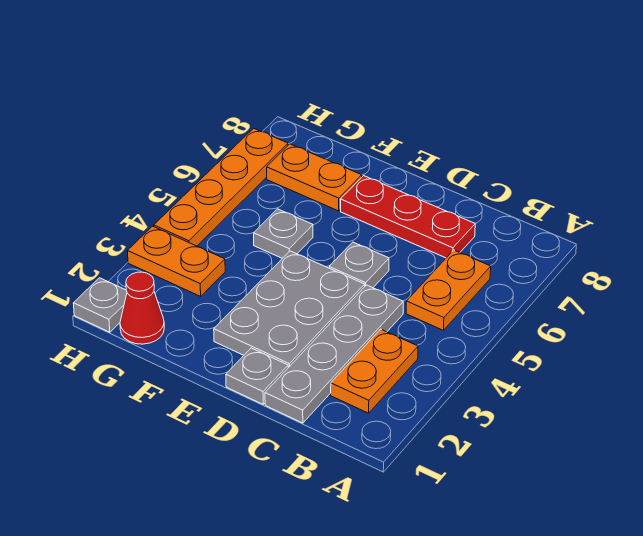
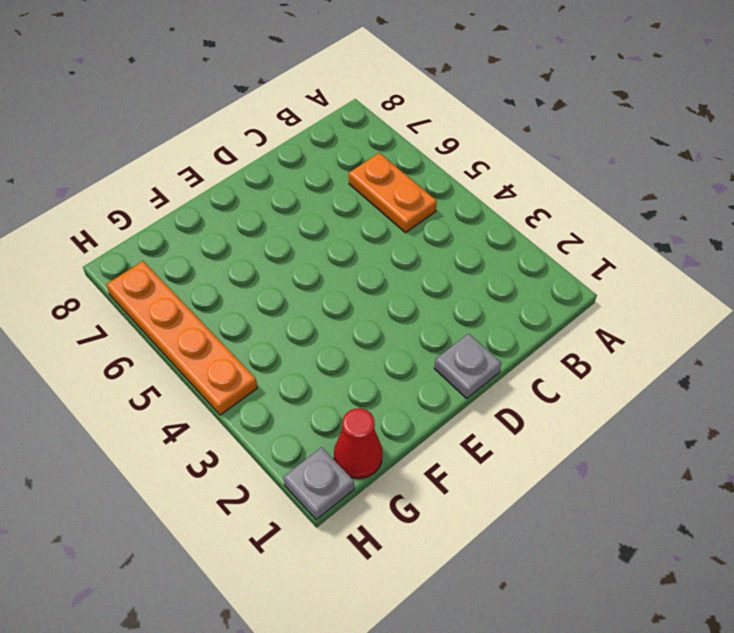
none -> orange 1x2 plate [331,329,418,413]
none -> grey 1x4 plate [265,285,403,423]
none -> red 1x3 plate [341,176,475,258]

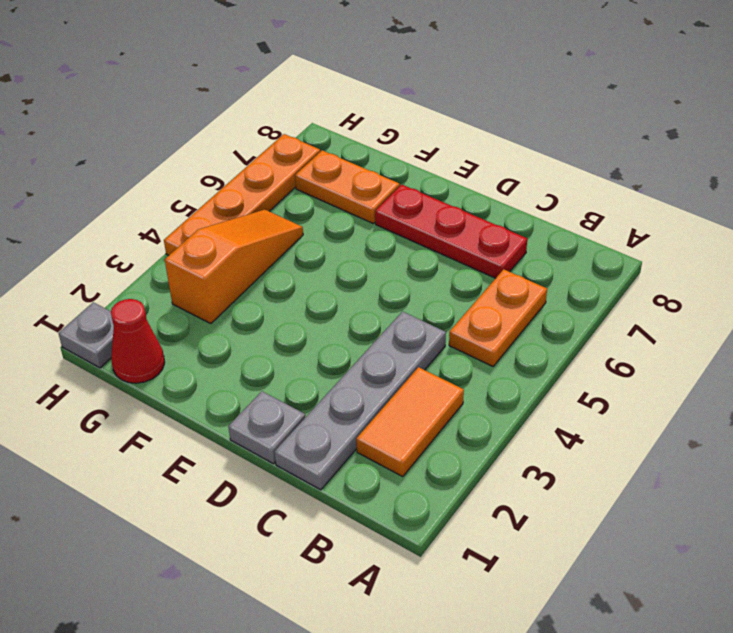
orange 1x2 tile [356,367,464,477] -> orange 1x2 plate [331,329,418,413]
orange 1x3 slope [165,210,303,324] -> orange 1x2 plate [128,226,225,296]
none -> grey 2x3 plate [214,251,365,368]
none -> grey 1x1 plate [329,242,389,288]
none -> grey 1x1 plate [254,209,313,258]

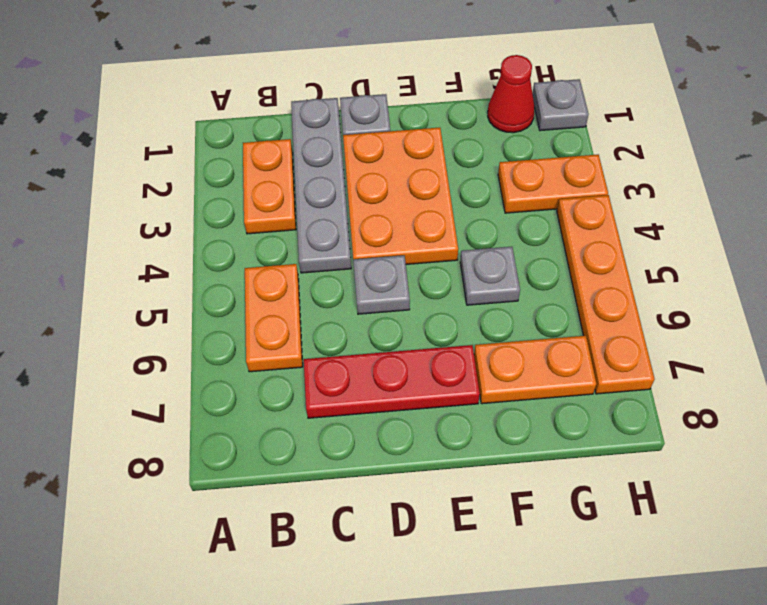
orange 2x3 plate [343,128,458,264] -> grey 2x3 plate [214,251,365,368]

